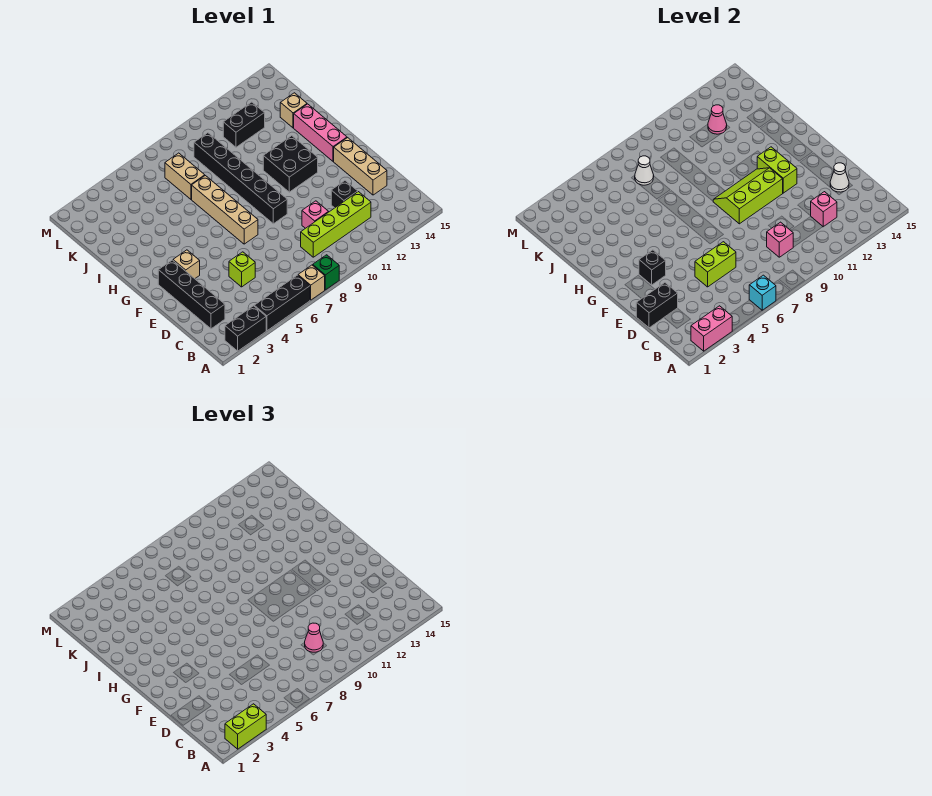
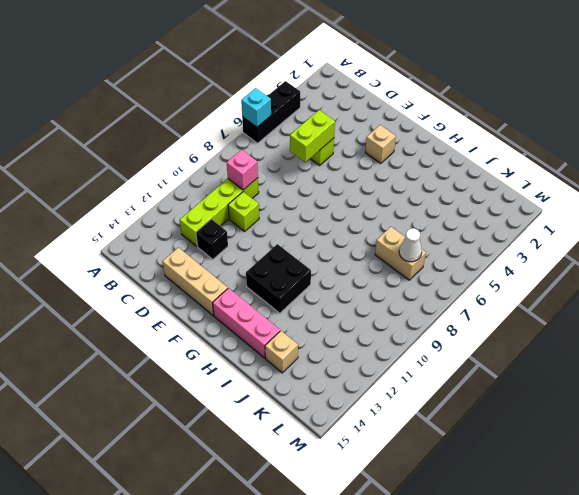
lime 1x1 brick [228,192,259,231] -> pink 1x1 brick [302,201,328,228]
none -> black 1x2 brick [225,306,266,351]
none -> tan 1x1 brick [298,265,325,300]
none -> green 1x1 brick [313,255,339,290]
none -> black 1x4 brick [158,260,225,329]

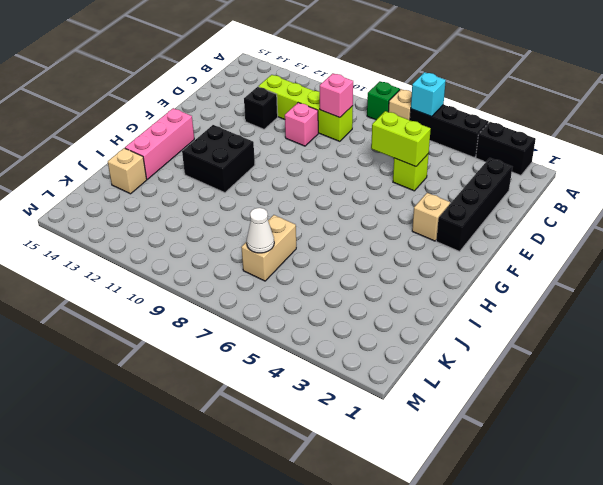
none -> tan 1x3 brick [334,138,387,195]
none -> tan 1x4 brick [192,176,258,244]
none -> black 1x6 brick [194,133,287,224]
none -> black 1x2 brick [223,102,265,147]

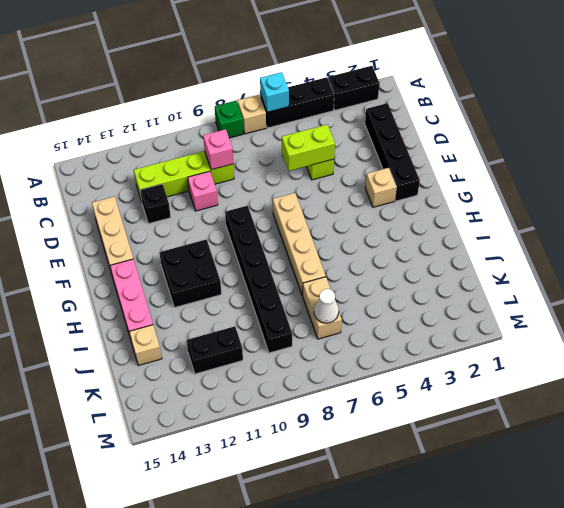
none -> pink 1x2 brick [691,306,732,351]
none -> pink 1x1 brick [811,192,837,227]
none -> black 1x2 brick [636,283,678,328]
none -> white 1x1 cone [830,163,849,192]

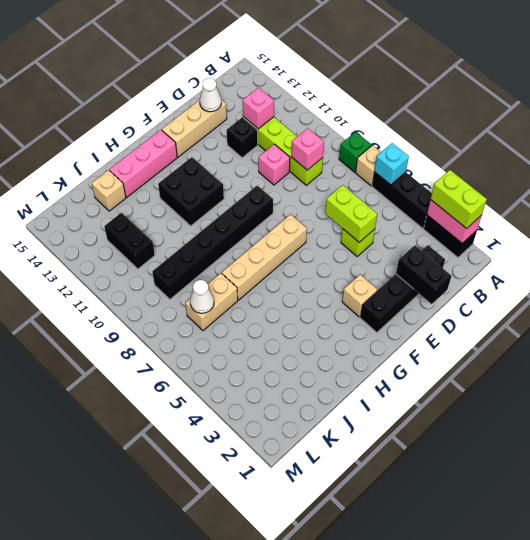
none -> black 1x1 brick [639,250,666,285]
none -> lime 2x3 slope [713,168,783,224]
none -> lime 1x2 brick [757,147,797,193]
none -> pink 1x1 cone [708,105,727,134]

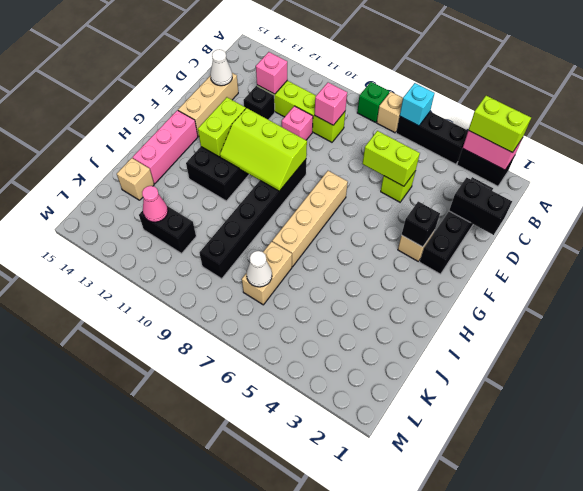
none -> pink 1x1 cone [305,623,323,652]

